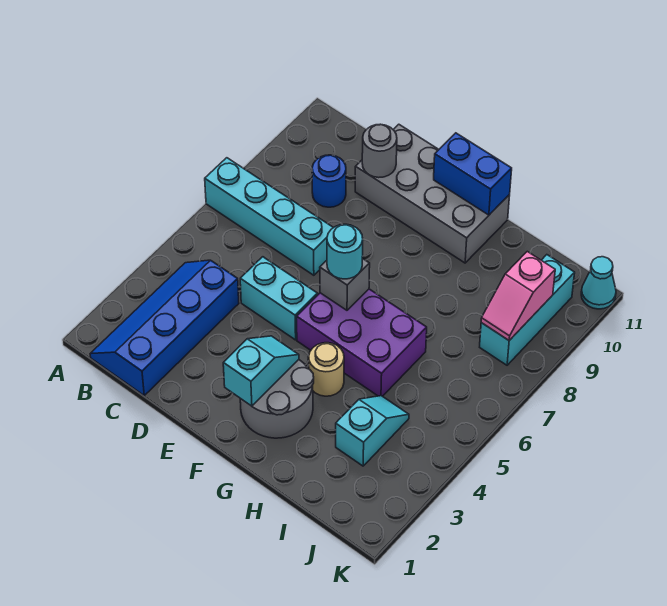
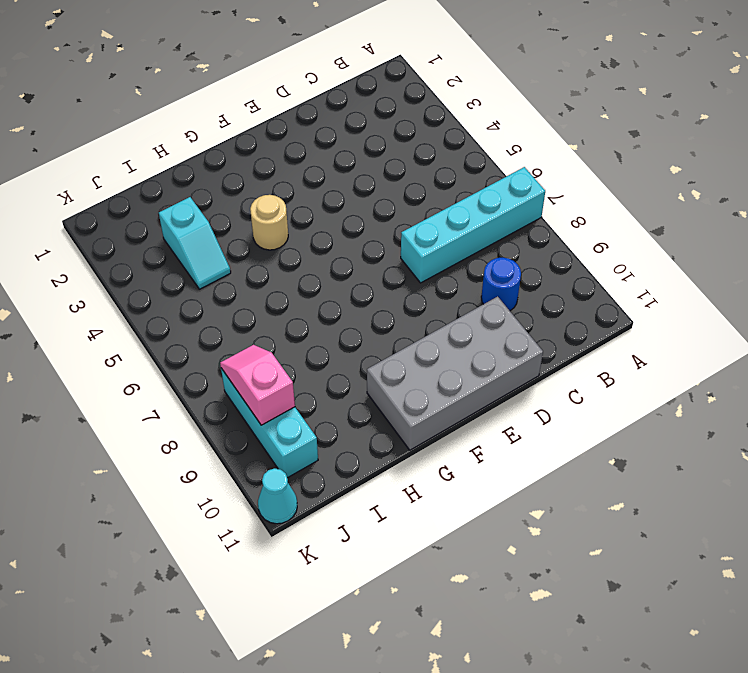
none -> blue 2x4 slope [90,260,239,395]
none -> cyan 1x2 brick [240,257,318,340]
none -> grey 2x2 round brick [240,360,314,438]

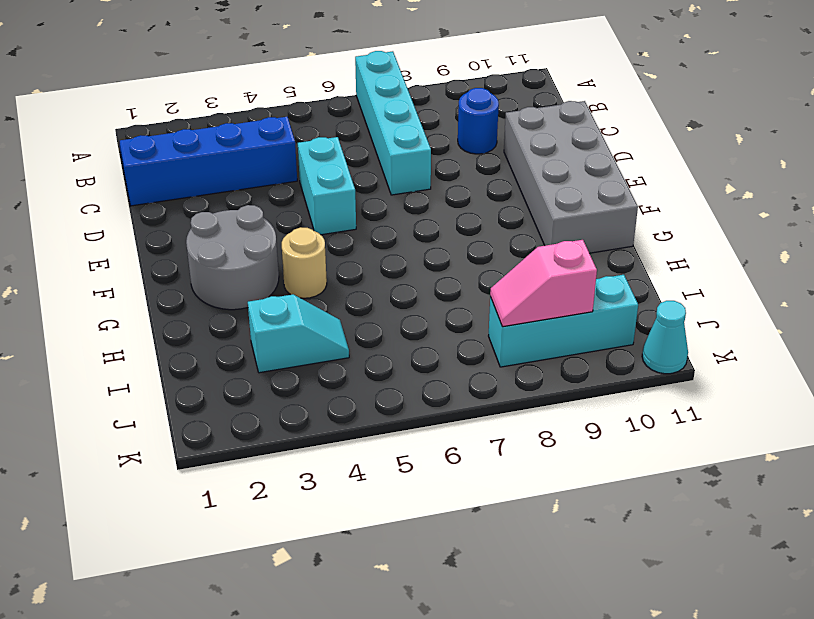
none -> purple 2x3 brick [297,289,427,396]
none -> grey 1x1 round brick [362,124,397,178]
none -> cyan 1x2 slope [223,336,299,406]

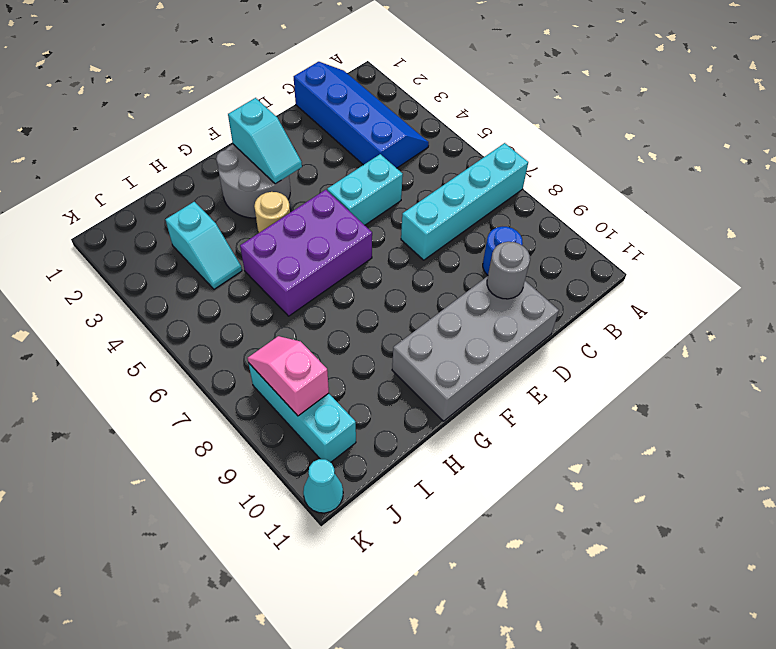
none -> grey 1x1 brick [320,258,370,310]
none -> blue 1x2 brick [434,133,512,215]
none -> cyan 1x1 round brick [327,224,363,279]

